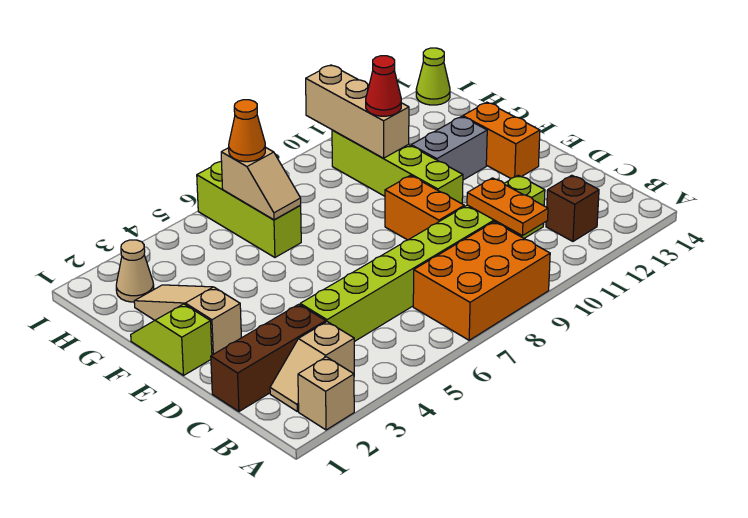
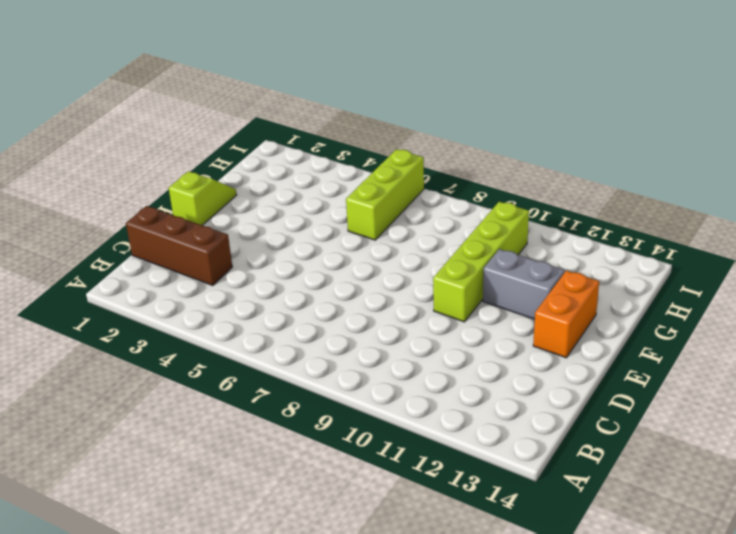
none -> tan 1x1 brick [298,357,354,430]
none -> orange 2x3 brick [413,222,550,340]
none -> tan 1x2 slope [270,322,354,411]

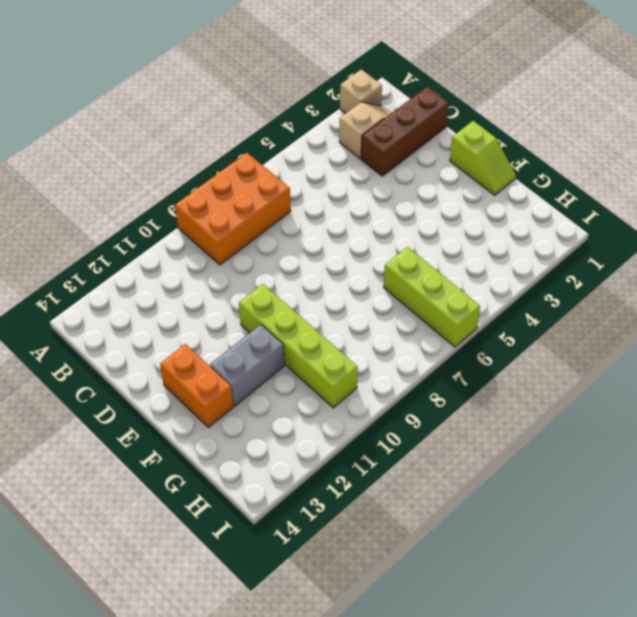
none -> brown 1x1 brick [546,175,599,241]
none -> lime 1x8 brick [300,175,545,342]
none -> orange 1x2 brick [385,175,464,240]

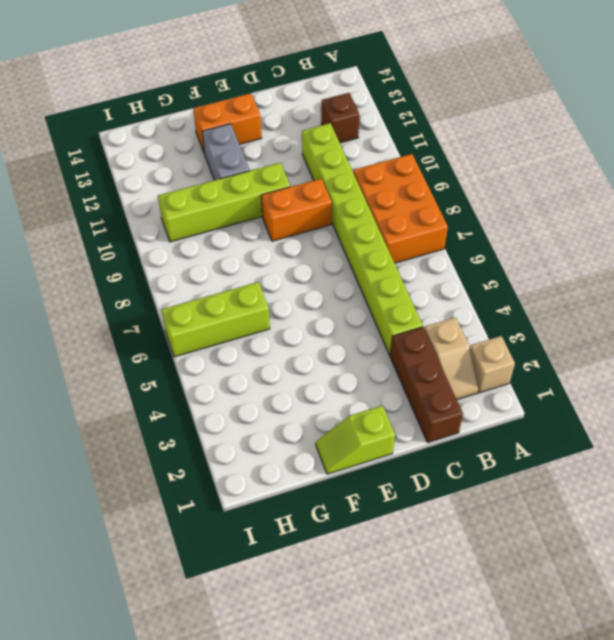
none -> tan 1x3 slope [134,285,241,355]
none -> tan 1x1 cone [116,240,154,302]
none -> lime 1x1 cone [416,48,450,105]

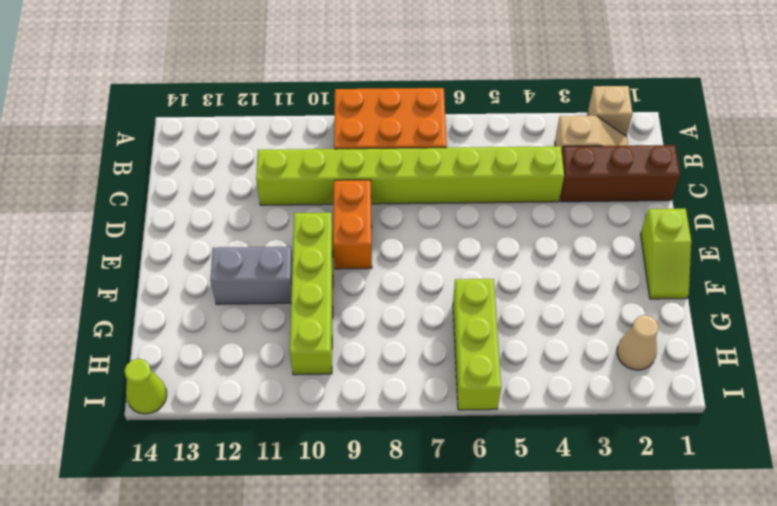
none -> brown 1x1 brick [546,175,599,241]
none -> tan 1x3 slope [134,285,241,355]
none -> orange 1x2 brick [463,102,540,178]

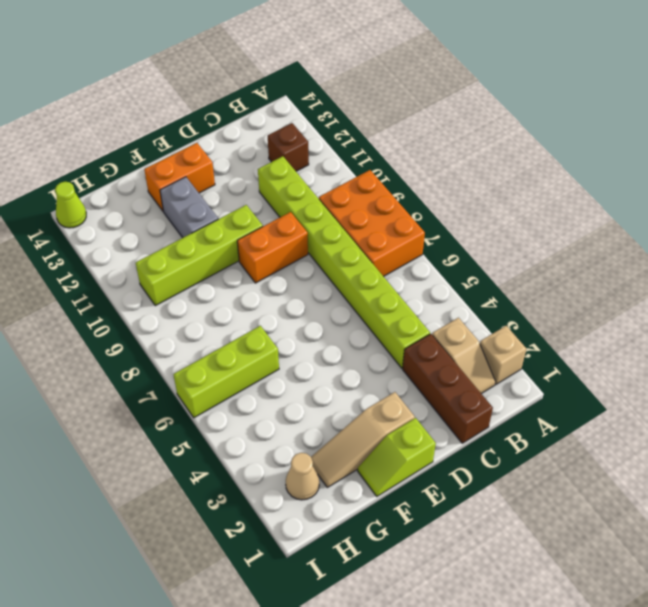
none -> orange 1x2 plate [467,178,548,236]
none -> tan 1x2 slope [221,147,301,220]
none -> tan 1x3 brick [306,65,409,158]

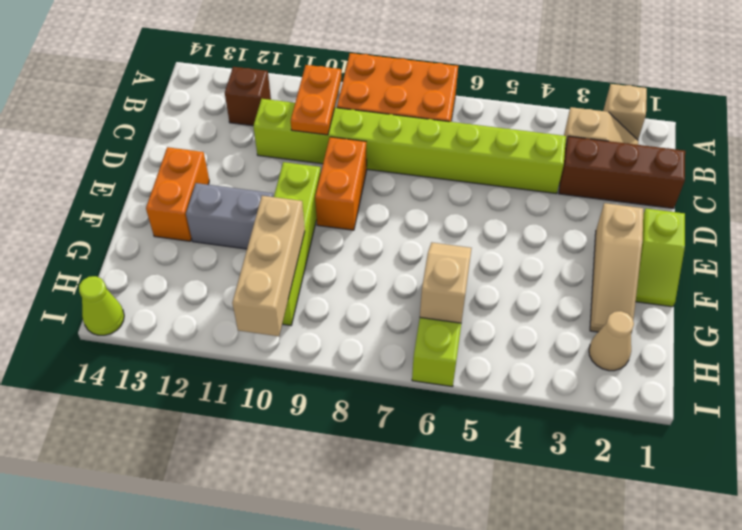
none -> red 1x1 cone [366,56,401,116]
none -> orange 1x1 cone [229,100,265,162]

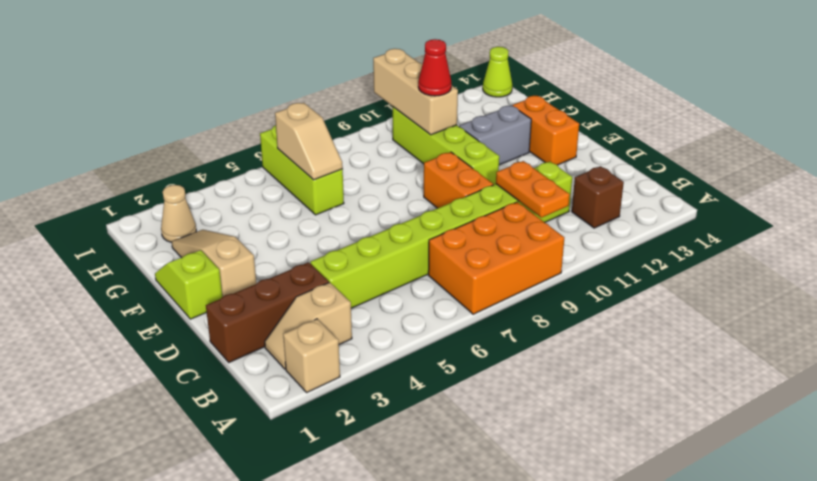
none -> orange 1x1 cone [229,100,265,162]

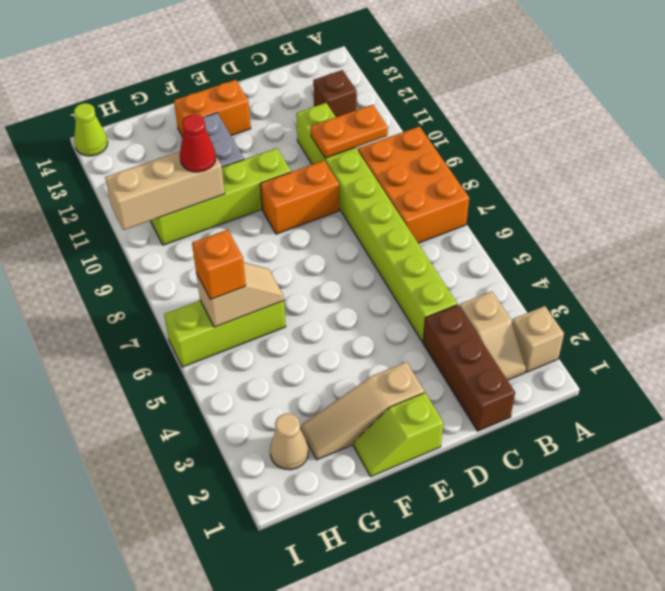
orange 1x1 brick [192,230,246,300] -> orange 1x1 cone [229,100,265,162]

